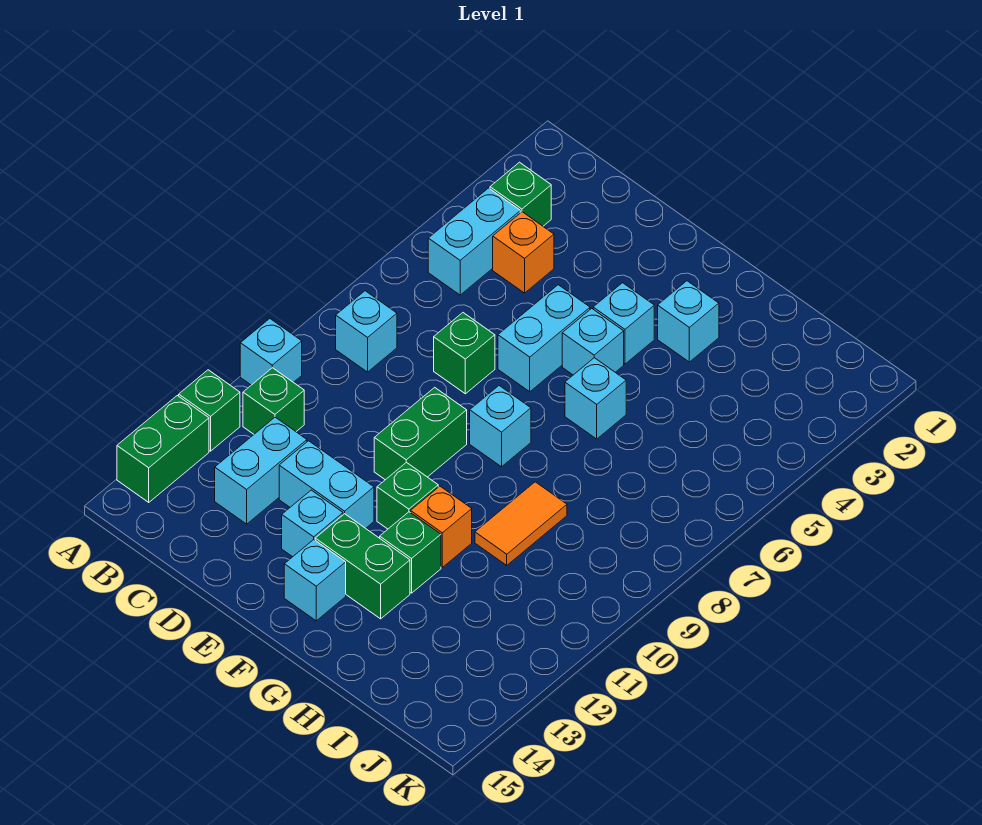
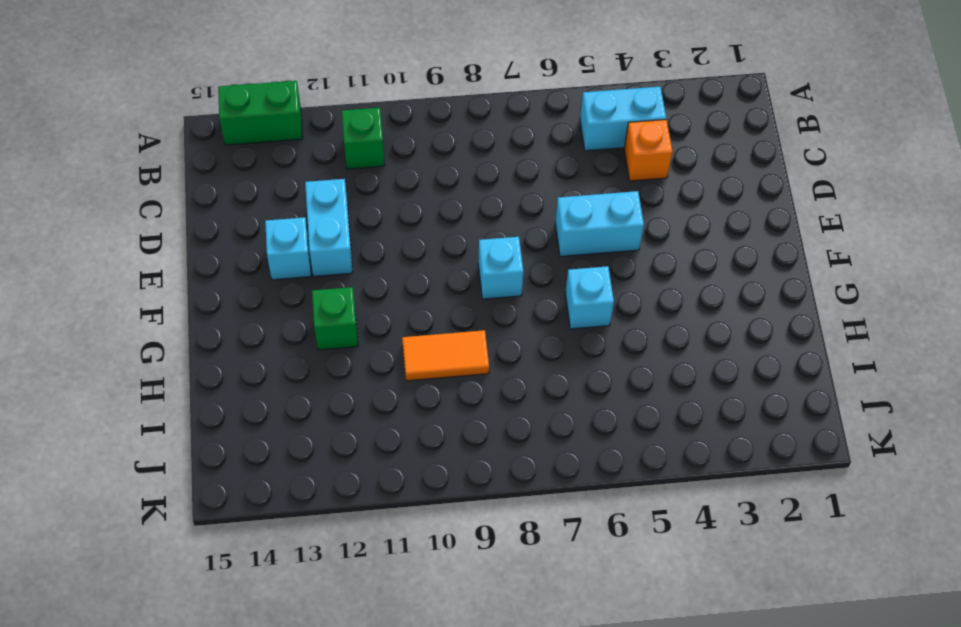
none -> cyan 1x1 brick [240,319,302,385]
none -> green 1x1 brick [179,370,240,451]
none -> green 1x1 brick [490,162,551,226]

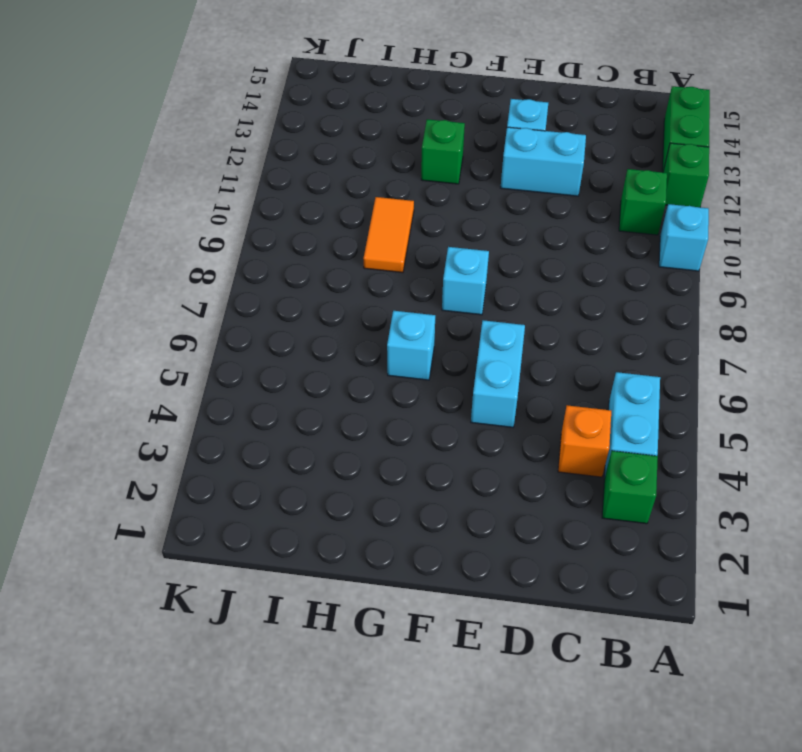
none -> cyan 1x1 brick [336,291,397,372]
none -> cyan 1x2 brick [215,417,307,524]
none -> green 1x1 brick [434,313,495,394]

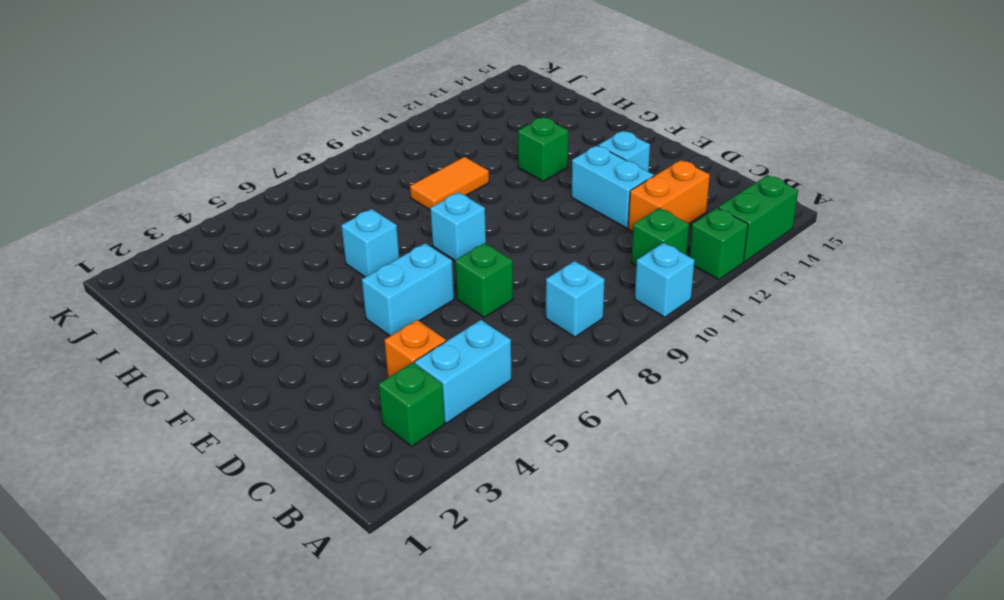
orange 1x2 brick [628,160,710,232] -> cyan 1x2 brick [215,417,307,524]
none -> green 1x2 brick [374,387,467,480]
none -> cyan 1x1 brick [593,283,654,364]
none -> cyan 1x1 brick [562,308,624,375]

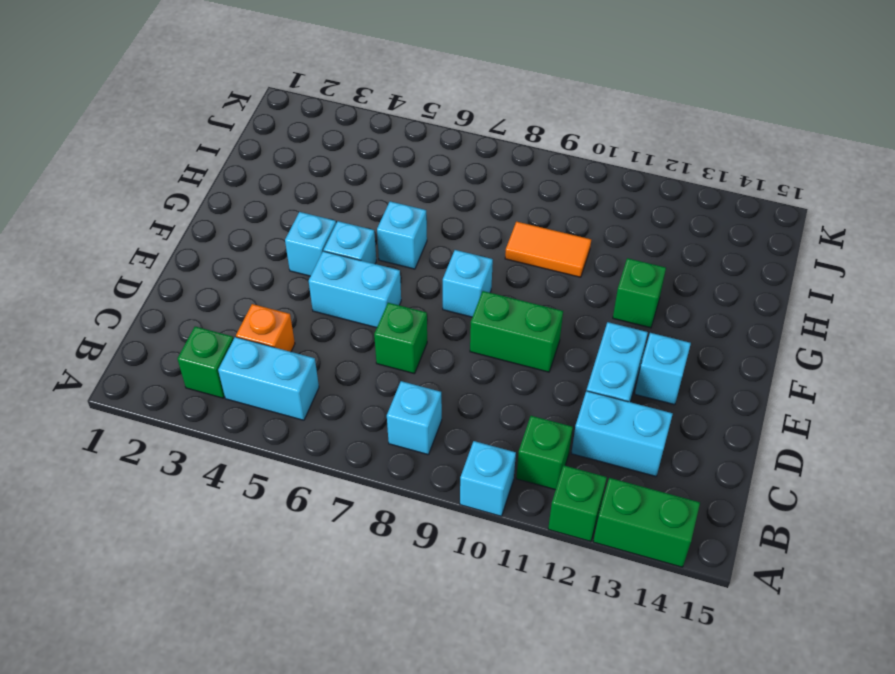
none -> green 1x1 brick [377,462,438,529]
none -> green 1x2 brick [315,514,410,619]
none -> cyan 1x1 brick [284,540,346,621]

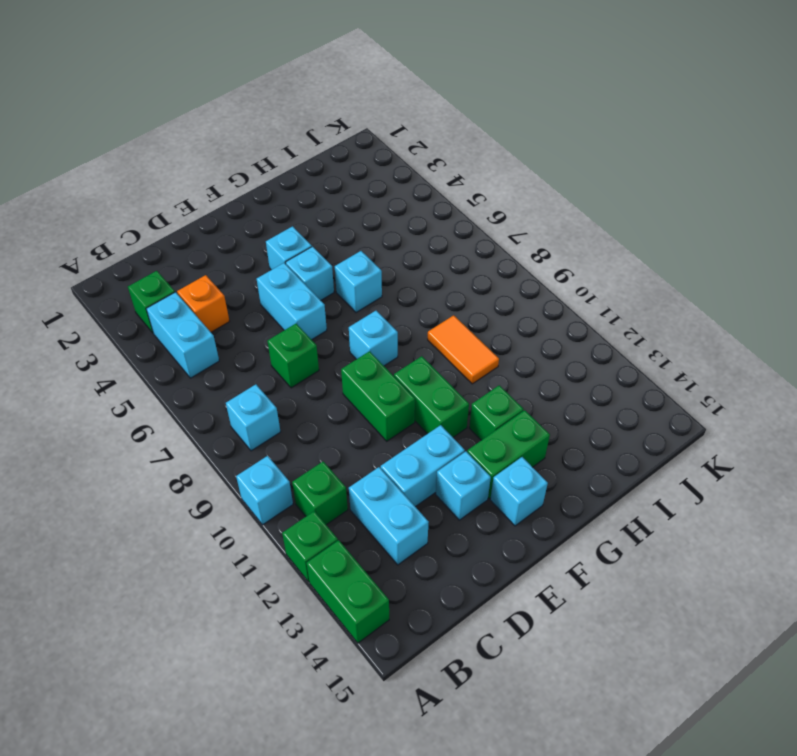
green 1x2 brick [394,356,469,437] -> green 1x1 brick [377,462,438,529]
none -> cyan 1x1 brick [658,281,719,362]
none -> orange 1x1 brick [411,486,472,567]

